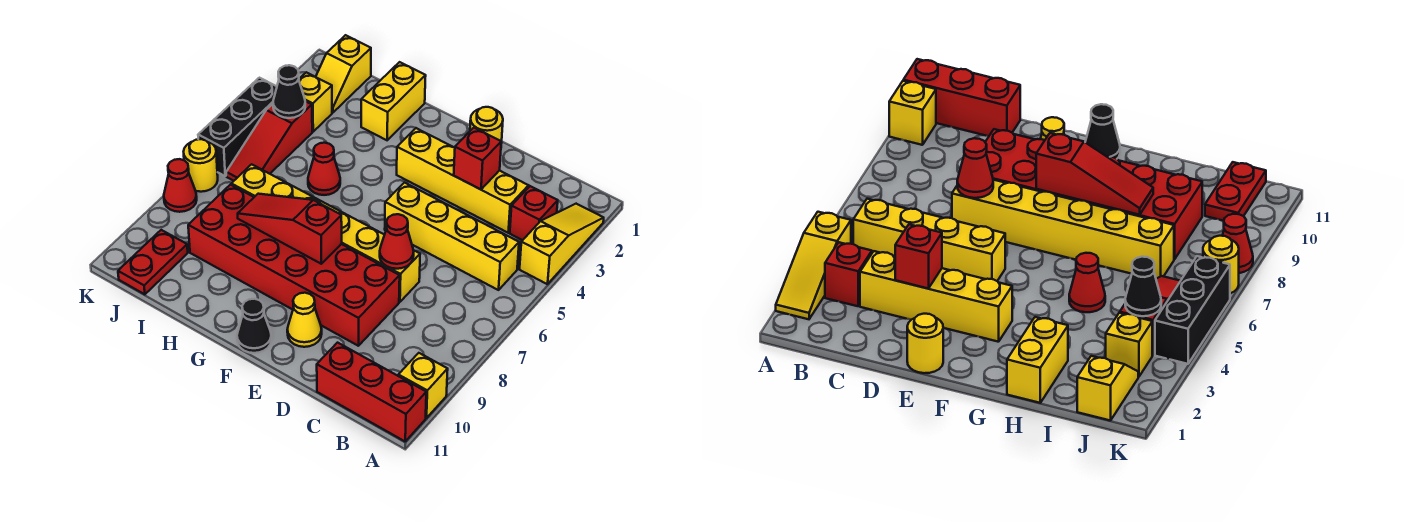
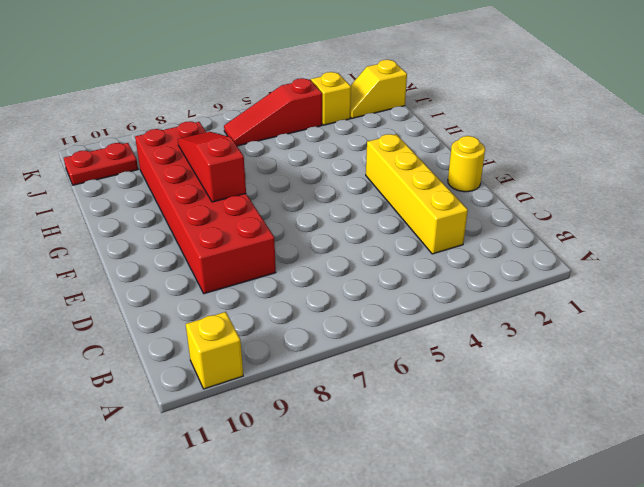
none -> yellow 1x3 slope [520,204,604,284]
none -> red 1x3 brick [317,343,426,441]
none -> red 1x1 brick [510,186,558,240]

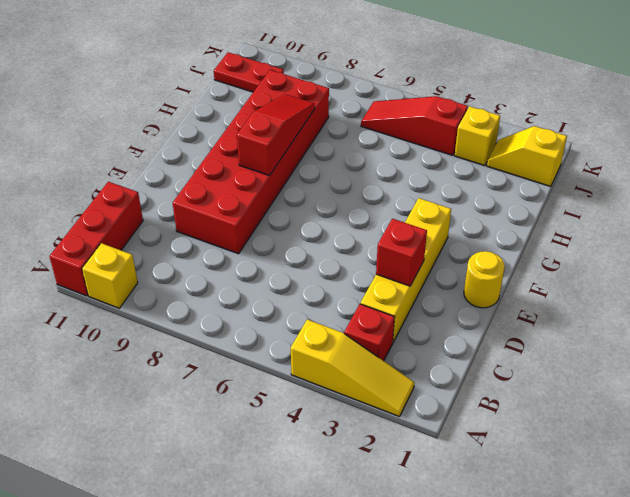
none -> yellow 1x4 brick [385,183,519,290]
none -> yellow 1x6 brick [231,164,420,302]
none -> yellow 1x1 cone [287,293,322,347]

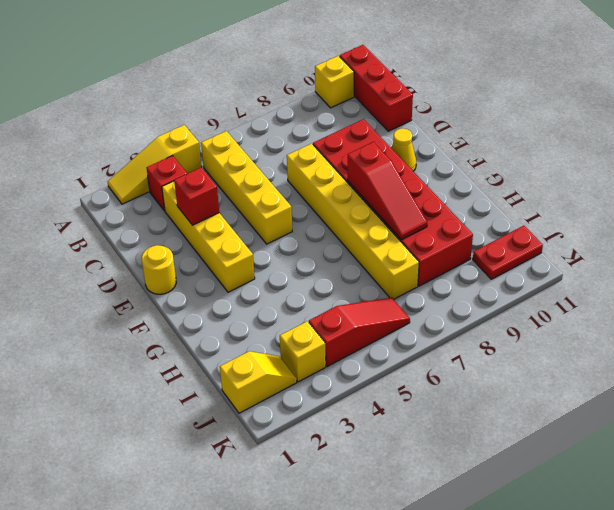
none -> black 1x1 cone [237,299,271,353]
none -> yellow 1x2 brick [361,62,426,140]
none -> red 1x1 cone [308,143,340,195]

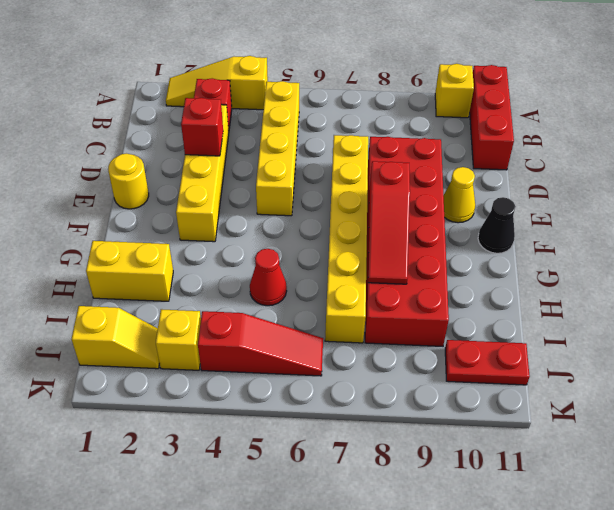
none -> black 1x3 brick [198,78,277,176]
none -> yellow 1x1 round brick [184,139,218,192]
none -> red 1x1 cone [164,159,197,212]

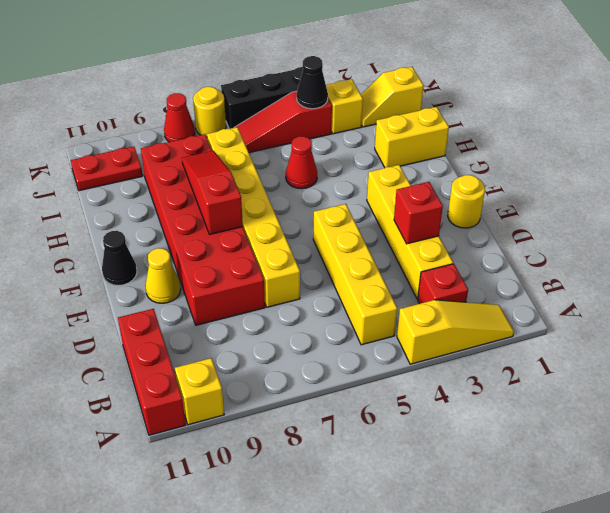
none -> red 1x1 cone [380,214,414,269]

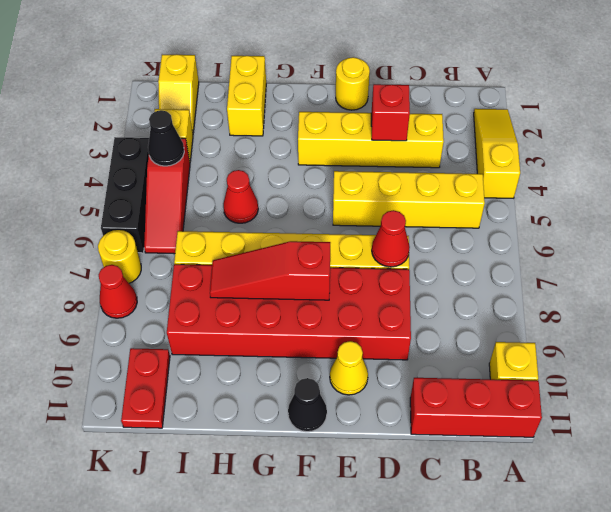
none -> red 1x1 brick [510,186,558,240]

